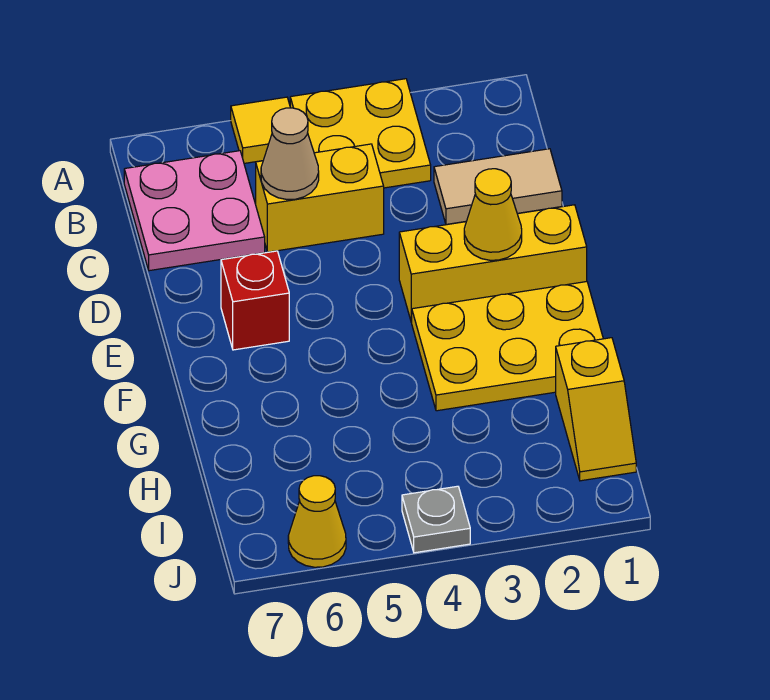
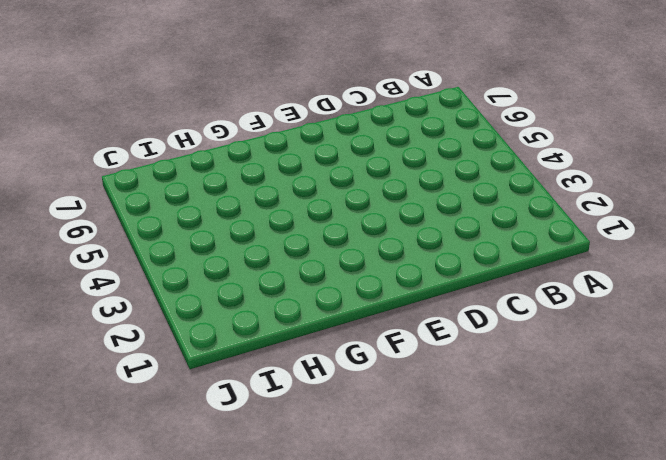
none -> yellow 2x2 plate [290,79,431,188]
none -> yellow 1x1 tile [231,97,290,163]
none -> pink 2x2 plate [124,151,265,271]

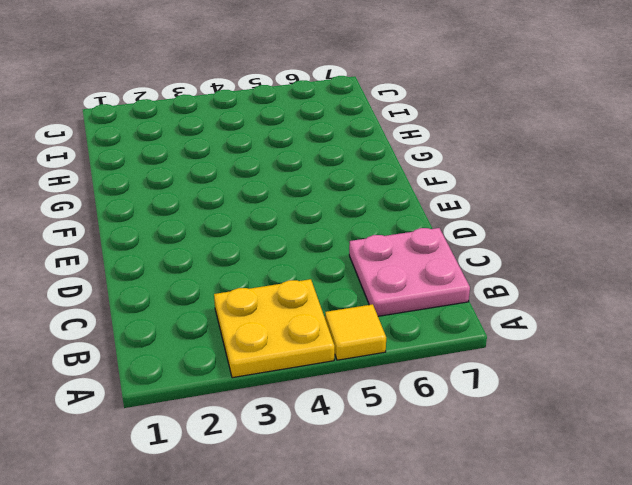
none -> tan 1x2 tile [434,149,562,225]
none -> yellow 1x2 brick [256,144,384,252]
none -> yellow 1x3 brick [399,205,587,322]

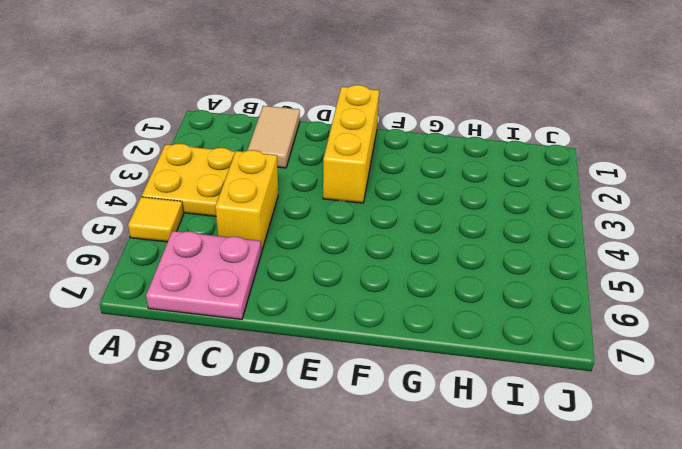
none -> red 1x1 brick [221,251,289,350]
none -> yellow 2x3 plate [412,282,603,411]
none -> yellow 1x2 slope [556,338,636,481]

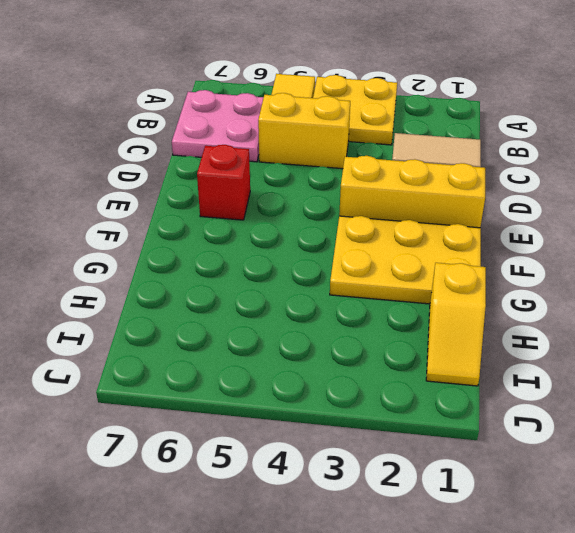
none -> grey 1x1 plate [402,486,470,553]
none -> yellow 1x1 cone [288,476,346,567]
none -> tan 1x1 cone [261,108,319,200]

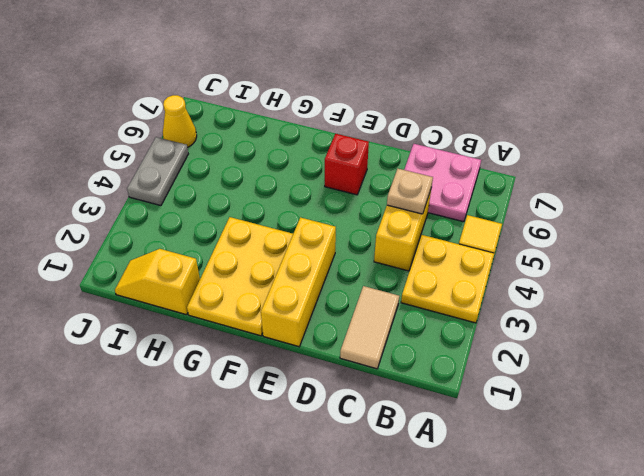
tan 1x1 plate [387,169,433,214] -> tan 1x1 cone [261,108,319,200]
grey 1x2 plate [127,137,188,206] -> grey 1x1 plate [402,486,470,553]
none -> yellow 1x1 cone [464,169,522,260]

